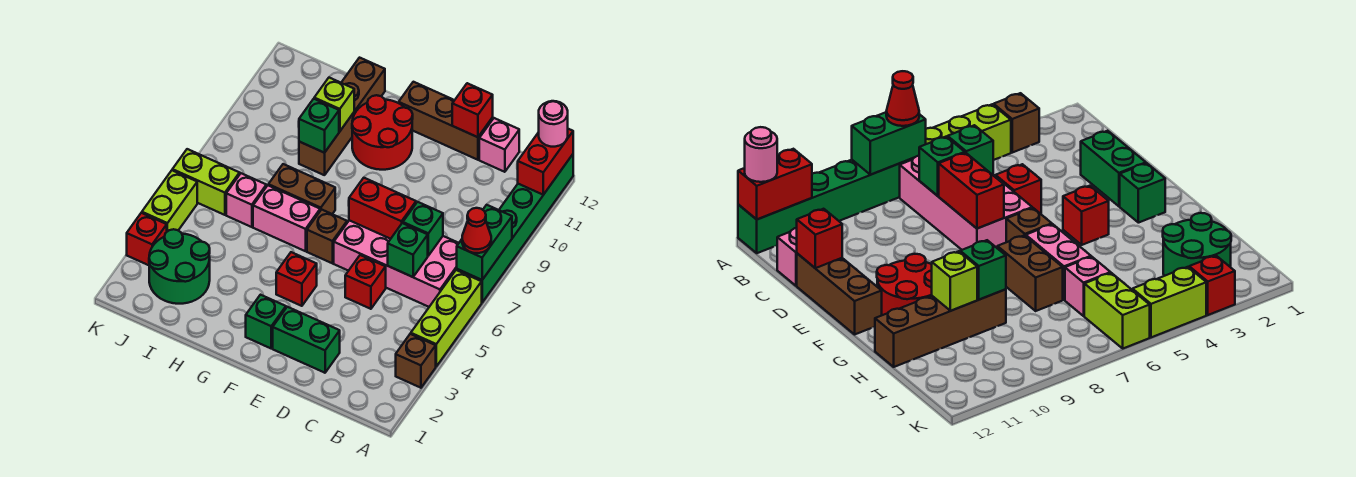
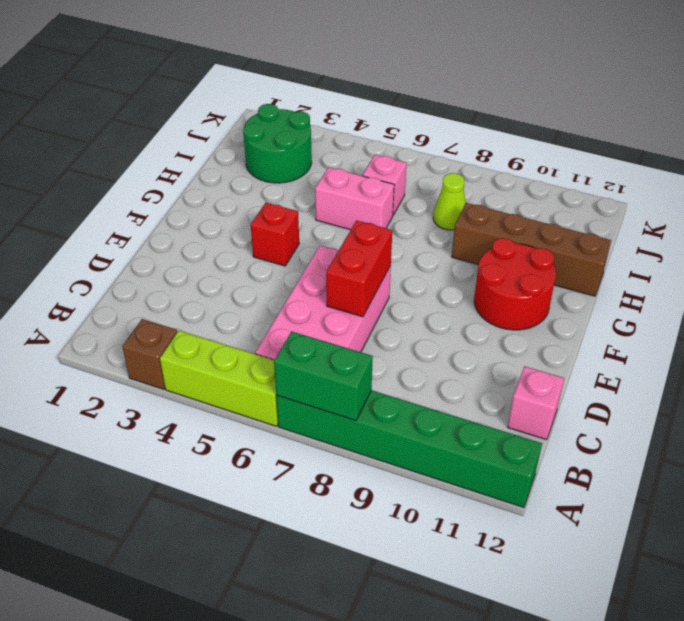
pink 1x2 brick [315,167,394,230] -> pink 1x2 brick turned to [253,186,320,251]
lime 1x1 cone [433,173,466,230] -> none
none -> green 1x2 brick [273,307,340,373]
none -> red 1x1 brick [345,255,386,309]
none -> brown 1x3 brick [399,82,493,160]
none -> green 1x1 brick [246,295,286,348]

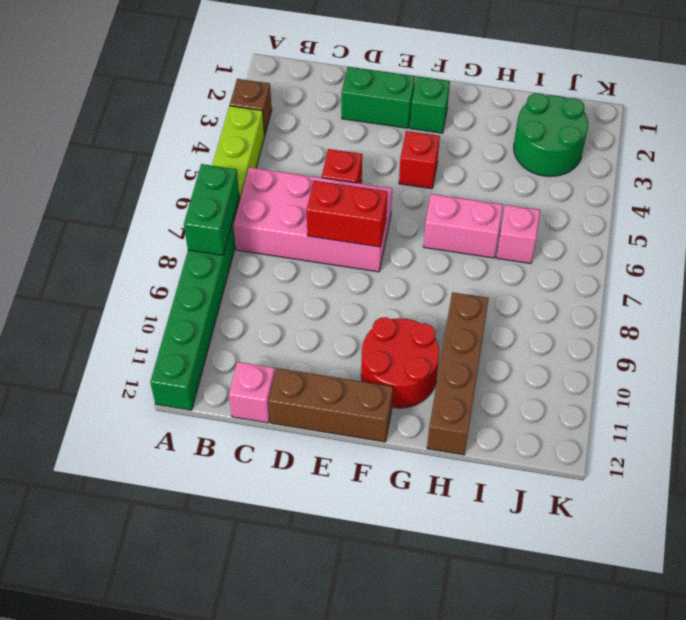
none -> brown 1x1 brick [307,210,347,263]
none -> brown 1x2 brick [268,164,335,214]
none -> lime 1x2 brick [172,149,240,215]
none -> red 1x1 brick [127,213,167,265]

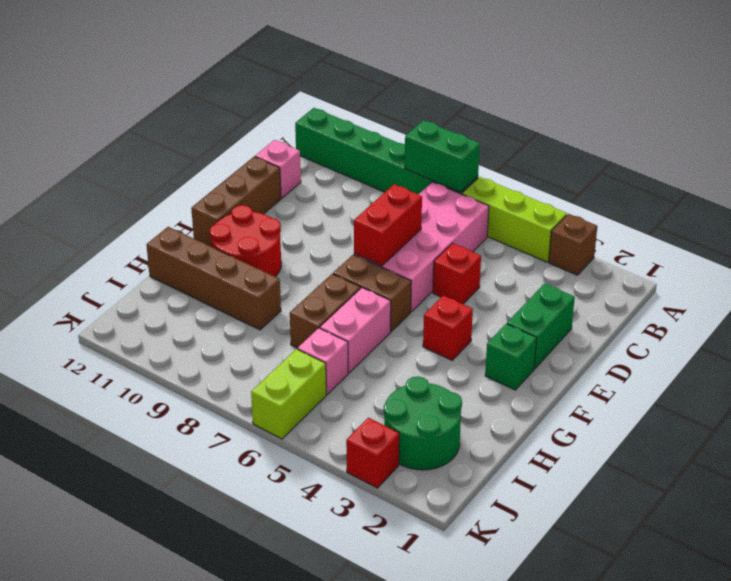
brown 1x2 brick [333,255,411,332] -> brown 1x1 brick [307,210,347,263]
none -> lime 1x2 brick [142,170,197,231]
none -> red 1x2 brick [518,129,573,195]
none -> green 1x1 brick [388,223,428,277]
none -> green 1x1 brick [403,202,443,256]

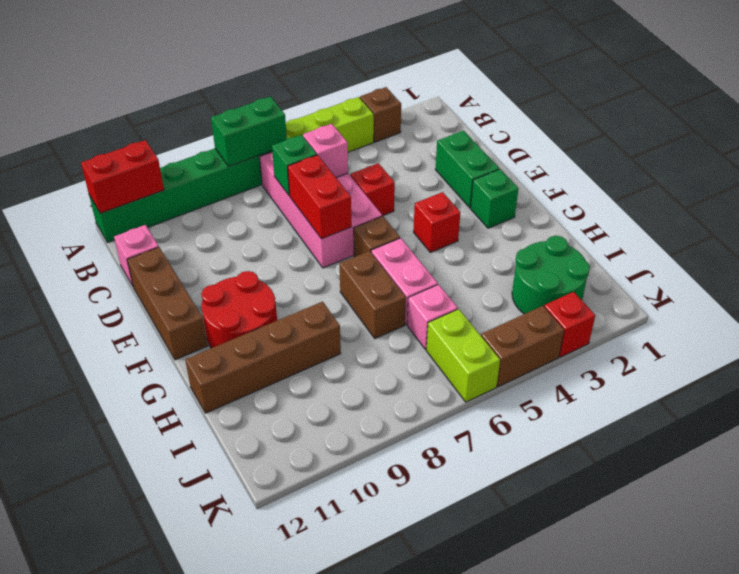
pink 1x1 brick [303,124,348,178] -> green 1x1 brick [388,223,428,277]
brown 1x2 brick [481,306,564,387] -> lime 1x2 brick [142,170,197,231]
none -> red 1x1 brick [452,83,493,137]
none -> green 1x1 brick [299,99,339,153]
none -> lime 1x1 brick [314,77,354,131]
none -> red 1x1 cone [462,208,491,253]

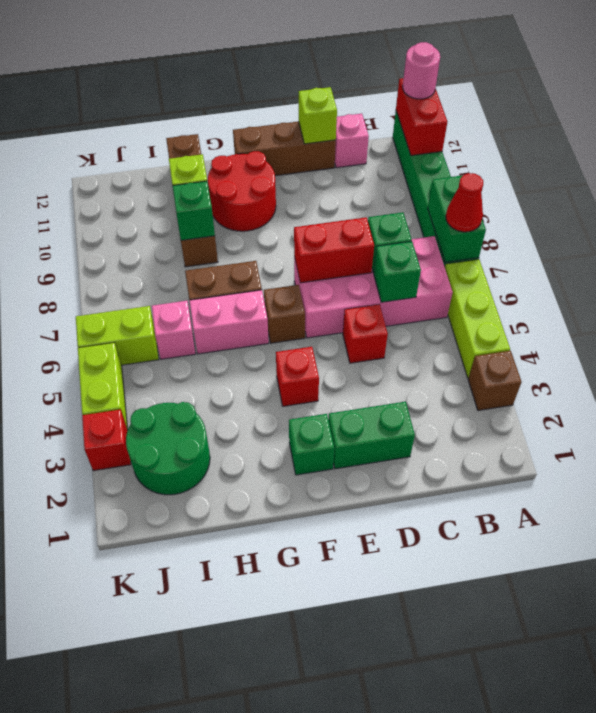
lime 1x1 brick [299,87,337,144] -> red 1x1 brick [452,83,493,137]

